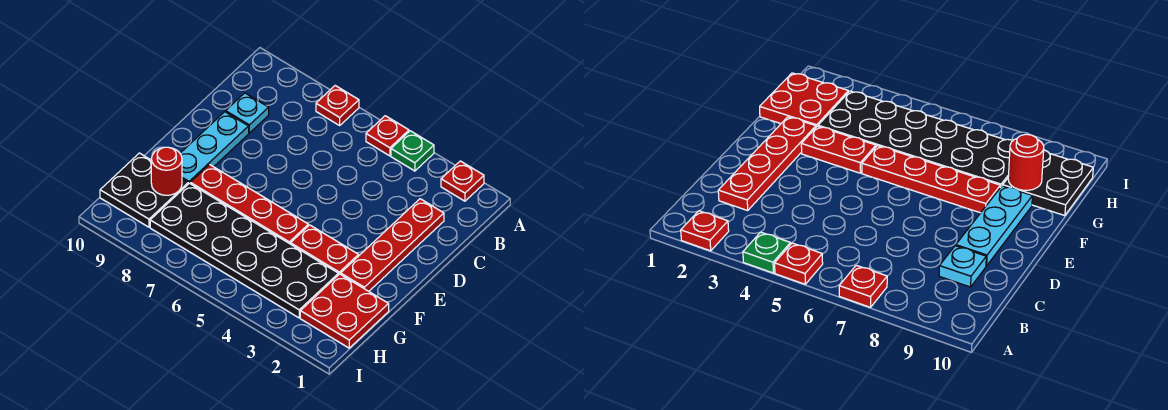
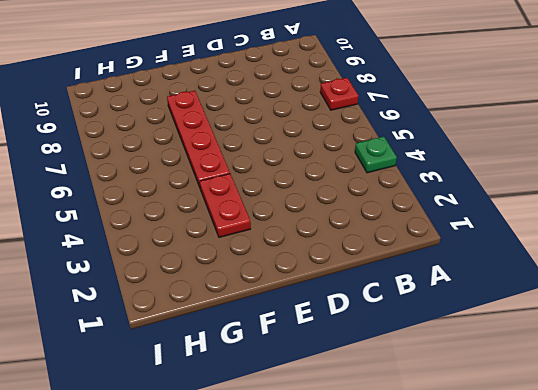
none -> red 1x1 plate [441,161,484,201]
none -> red 1x1 plate [366,116,409,156]
none -> red 1x4 plate [341,199,444,291]

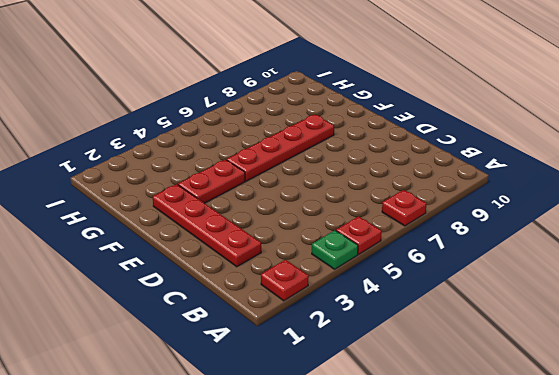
none -> cyan 1x1 plate [226,93,269,133]
none -> cyan 1x3 plate [180,112,249,184]
none -> red 2x2 plate [300,274,389,348]

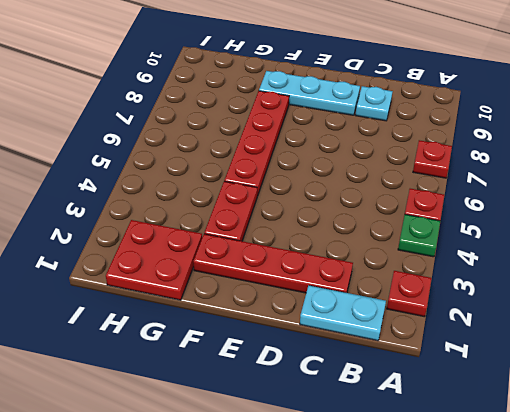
cyan 1x2 plate [300,285,386,341] -> none
none -> black 2x6 plate [150,183,338,318]
none -> black 2x2 plate [100,153,188,227]
none -> red 1x1 round brick [151,147,182,195]

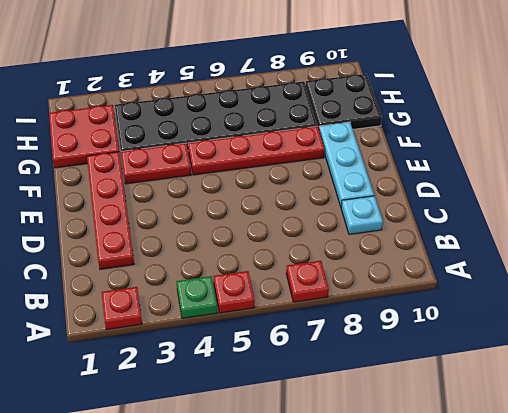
none -> red 1x1 round brick [151,147,182,195]

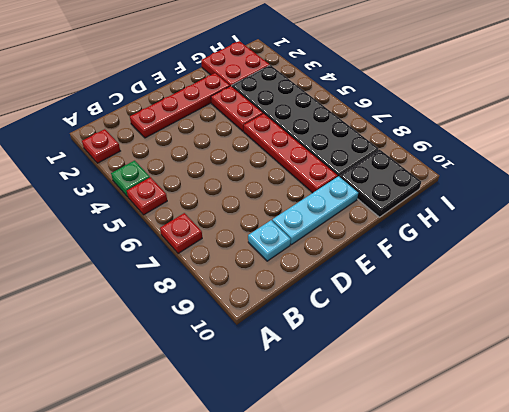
none -> red 1x1 round brick [151,147,182,195]

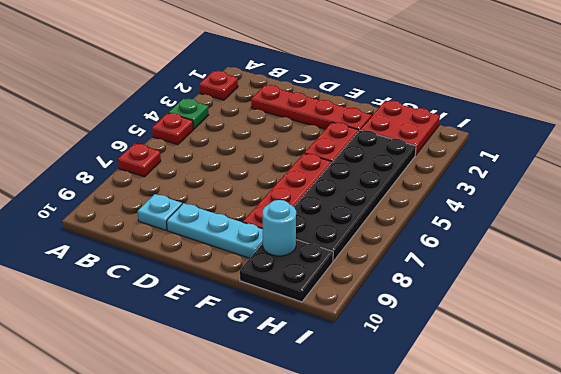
cyan 1x1 round brick [263,200,296,256] -> red 1x1 round brick [151,147,182,195]

